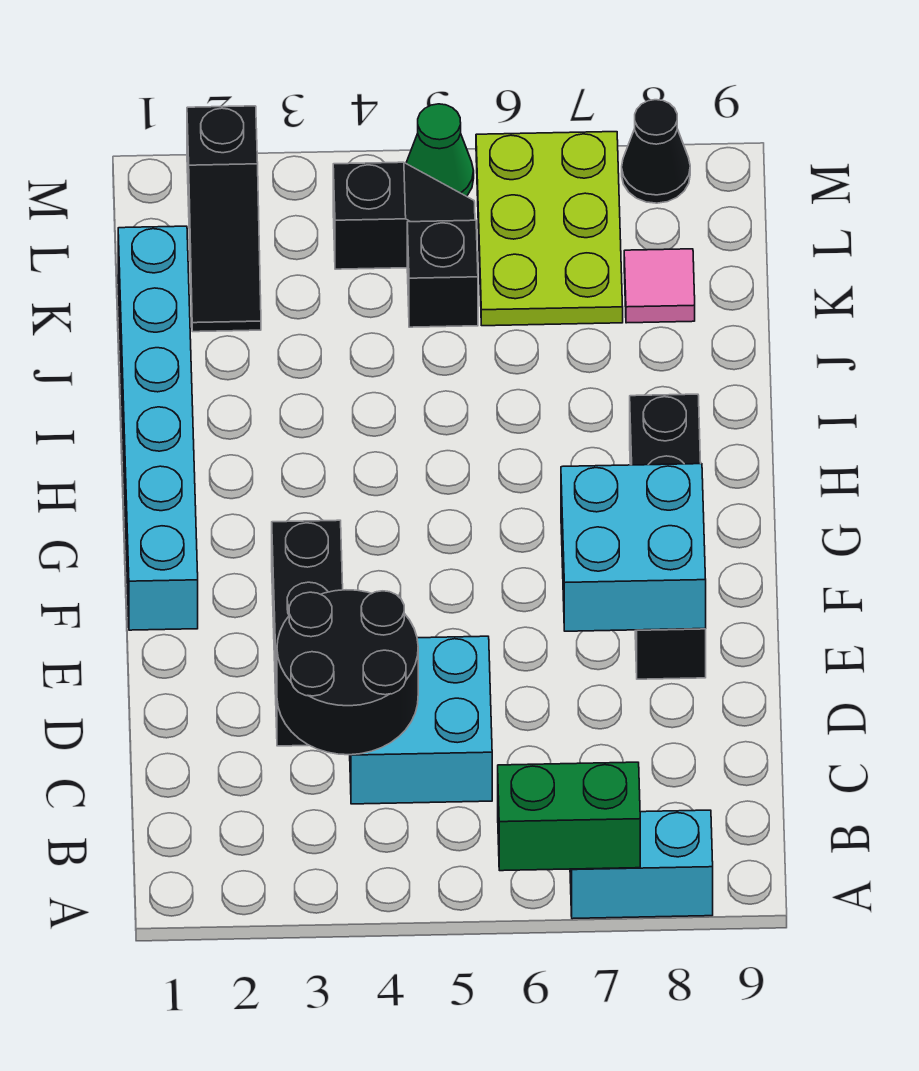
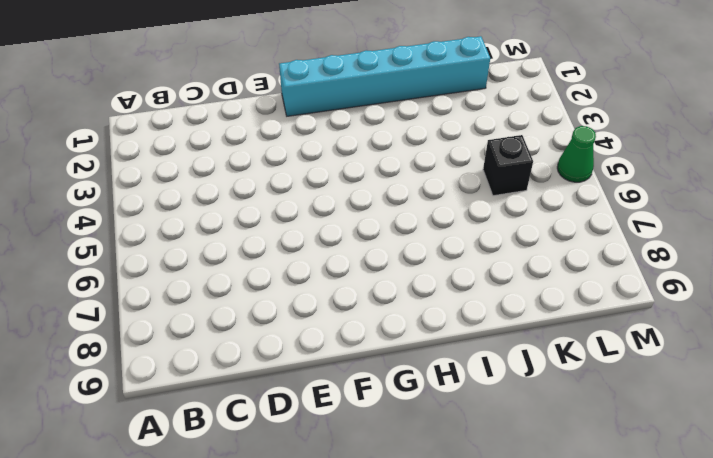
none -> cyan 1x2 brick [570,810,713,919]
none -> cyan 2x2 brick [350,636,492,804]
none -> black 1x3 brick [272,520,343,746]

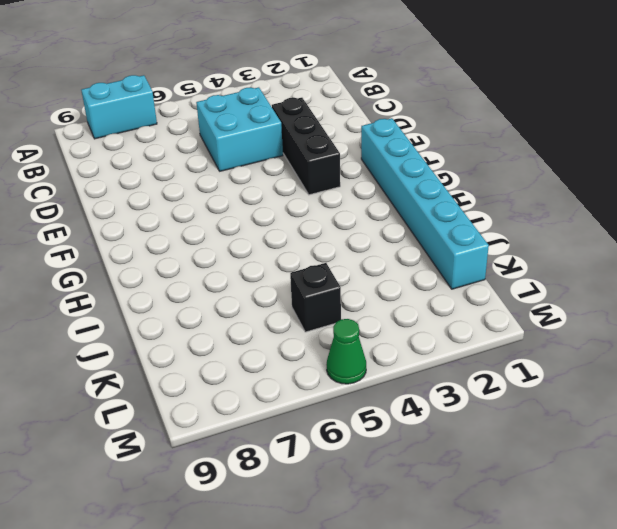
none -> black 1x4 brick [630,394,706,679]
none -> black 1x3 slope [187,106,261,332]
none -> lime 2x3 plate [476,132,623,326]

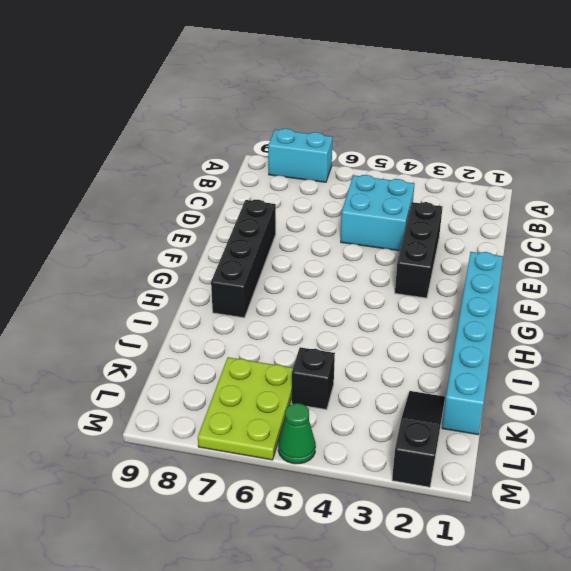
none -> pink 1x1 tile [624,249,695,323]
none -> black 1x2 slope [333,162,475,269]
none -> black 1x1 cone [622,100,690,203]

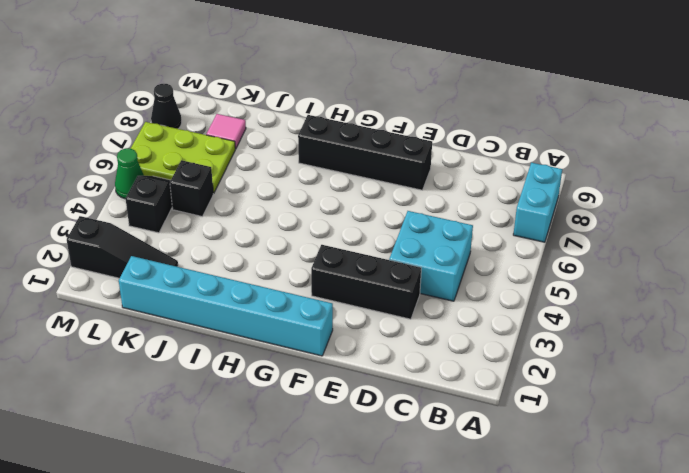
none -> green 1x2 brick [498,762,640,871]
none -> black 2x2 round brick [277,590,418,755]
none -> cyan 2x2 brick [561,464,706,631]

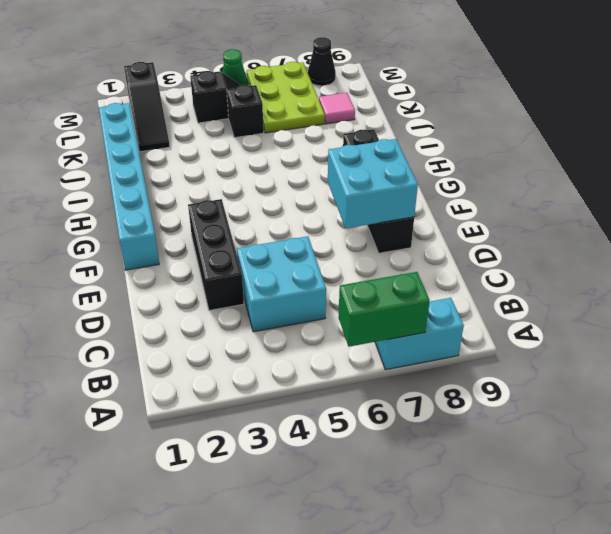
none -> black 2x2 round brick [277,590,418,755]

